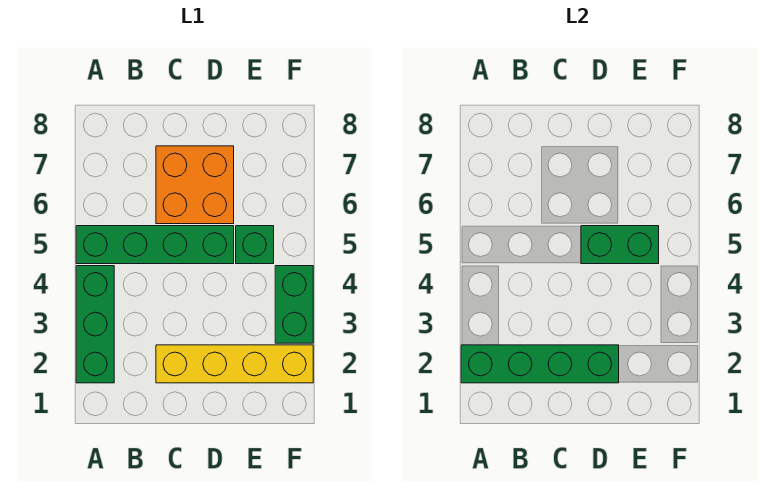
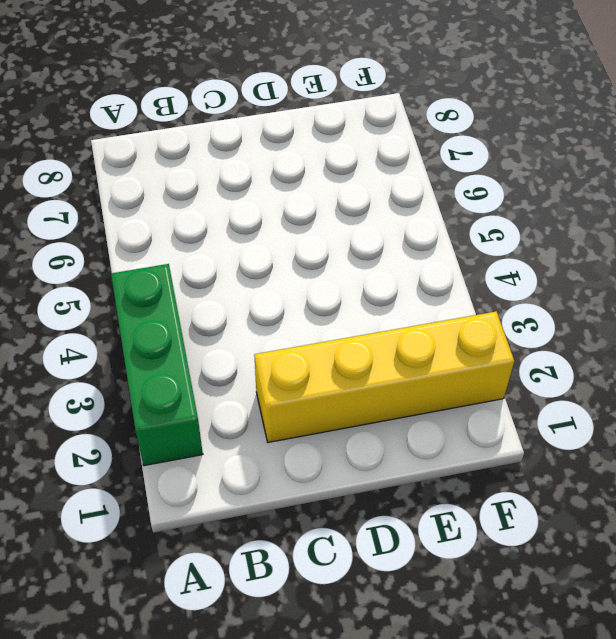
none -> green 1x4 brick [76,226,234,264]
none -> orange 2x2 brick [156,146,234,224]

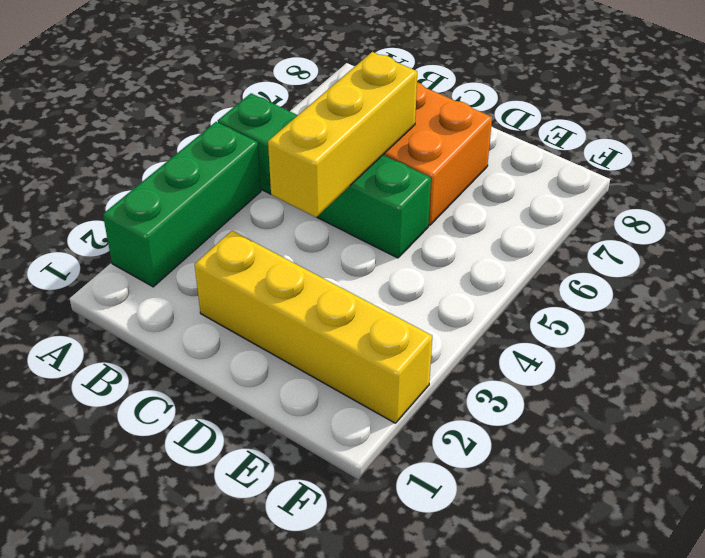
yellow 1x3 brick [268,52,417,217] -> none
none -> green 1x1 brick [236,226,274,264]
none -> green 1x2 brick [275,266,313,343]

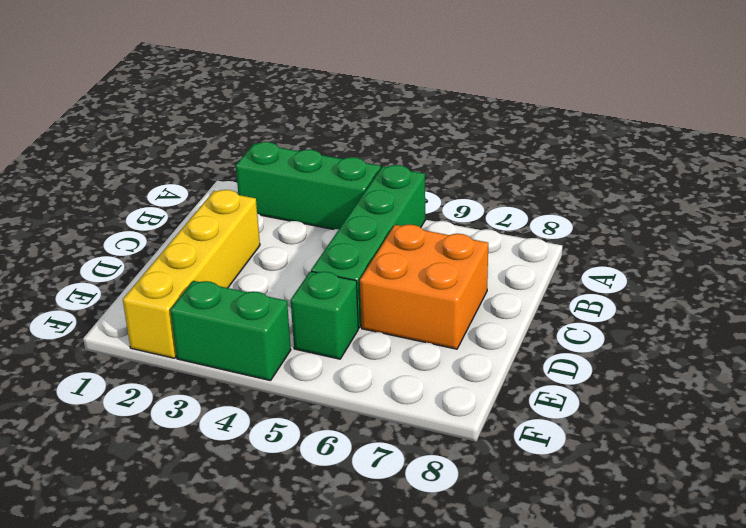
none -> green 1x4 brick [461,345,619,383]
none -> green 1x2 brick [581,226,659,264]

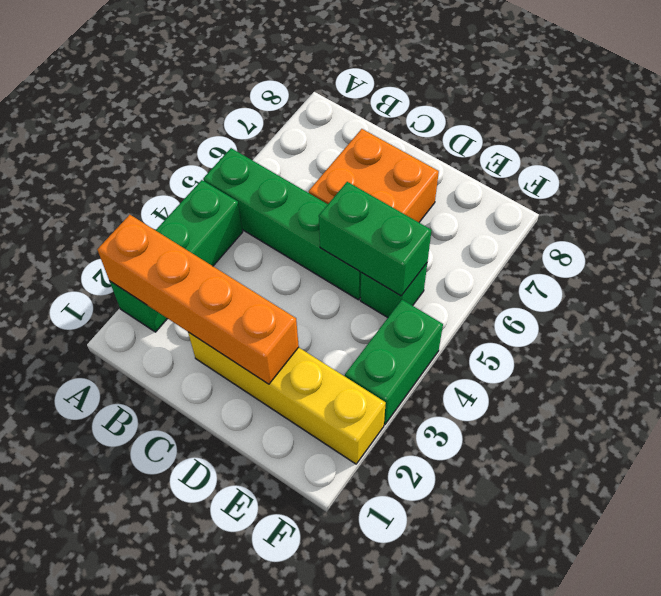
orange 1x4 brick [97,215,299,384] -> green 1x4 brick [461,345,619,383]

